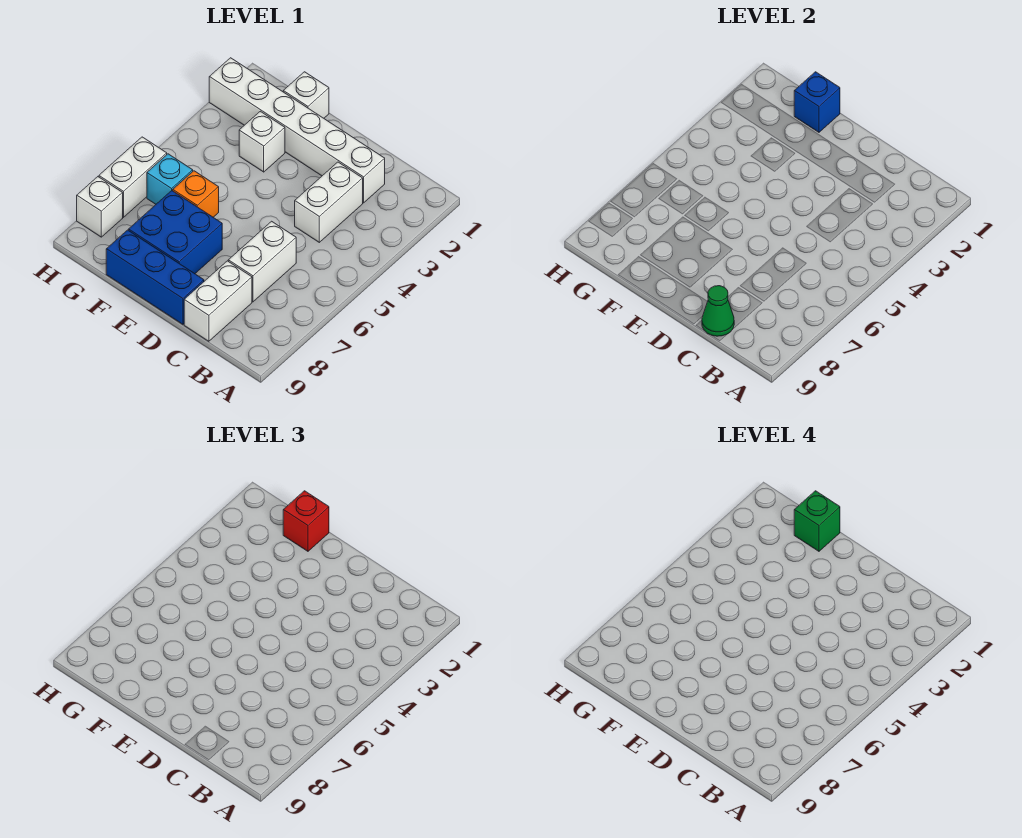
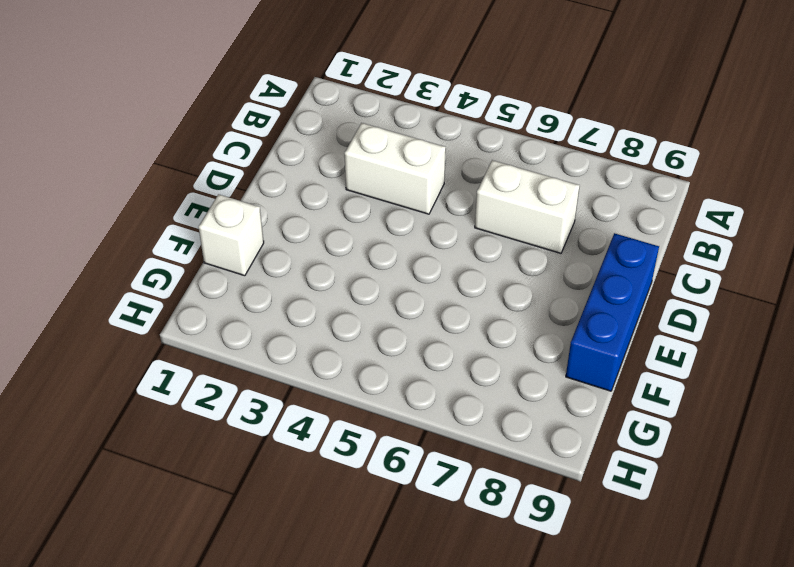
none -> white 1x6 brick [209,58,385,203]
none -> white 1x2 brick [184,261,252,341]
none -> blue 2x2 brick [129,191,222,274]

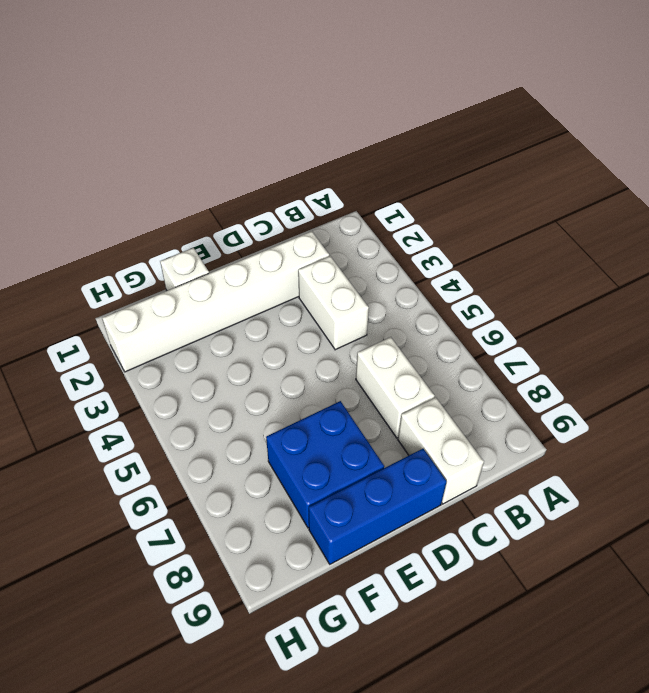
none -> white 1x1 brick [239,111,285,172]
none -> orange 1x1 brick [173,171,219,217]
none -> cyan 1x1 brick [147,154,193,204]

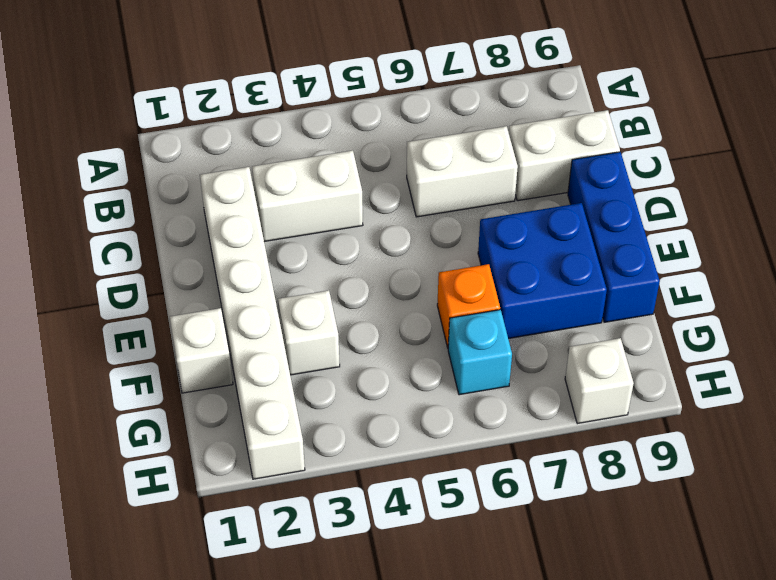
none -> white 1x2 brick [99,137,167,217]
none -> green 1x1 cone [702,286,734,336]
none -> blue 1x1 brick [794,72,840,132]

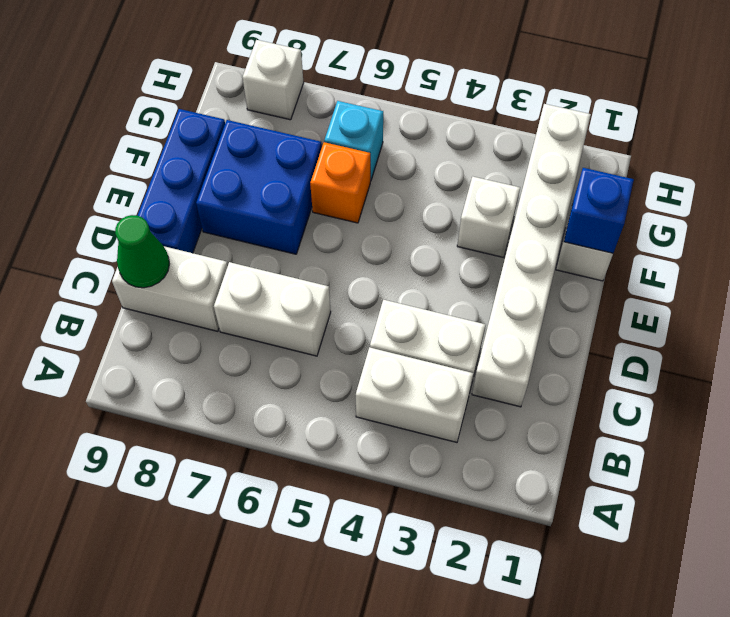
white 1x2 brick [356,347,473,442] -> white 1x2 brick moved to [99,137,167,217]
none -> red 1x1 brick [283,491,329,551]
none -> green 1x1 brick [794,491,840,551]

